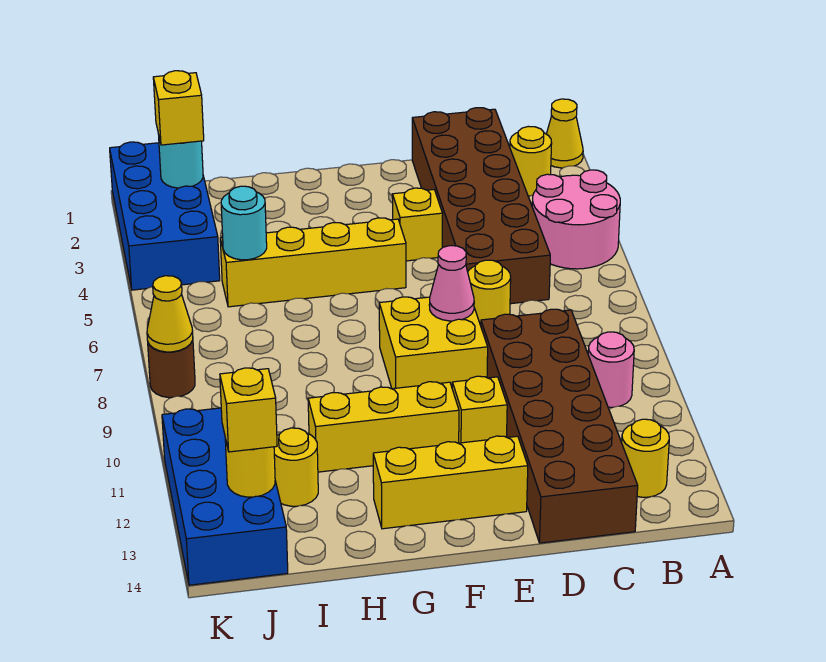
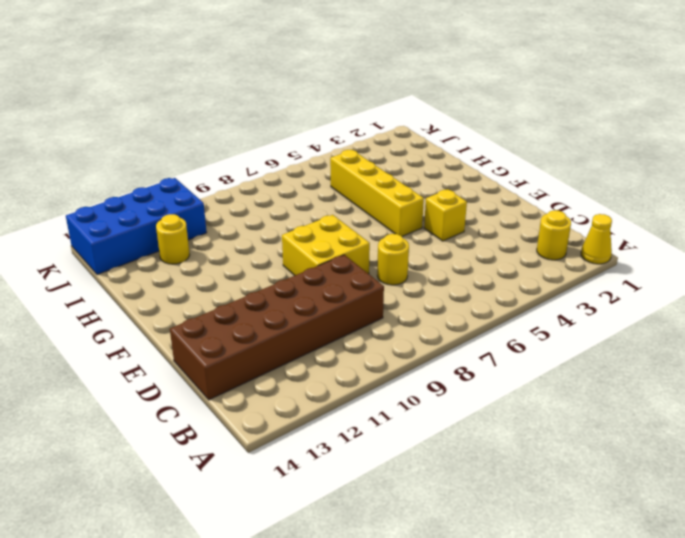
none -> pink 2x2 round brick [532,170,620,269]
none -> pink 1x1 round brick [588,332,634,407]
none -> yellow 1x1 round brick [622,419,669,497]

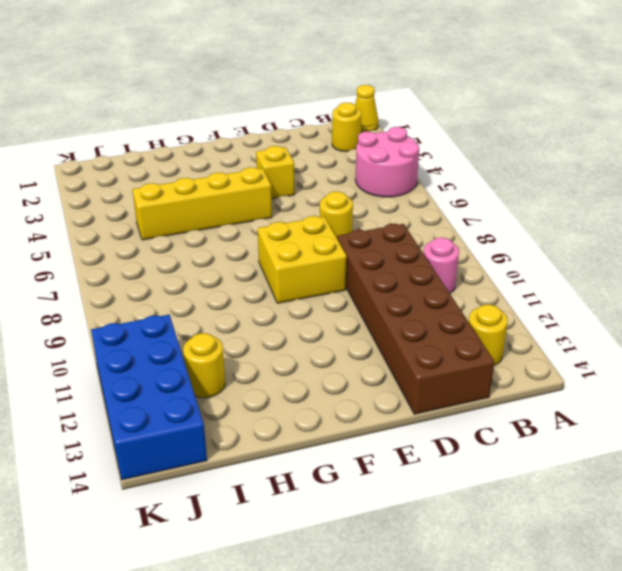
none -> brown 2x6 brick [412,108,550,304]
none -> yellow 1x1 brick [452,376,507,443]
none -> yellow 1x3 brick [373,436,528,529]

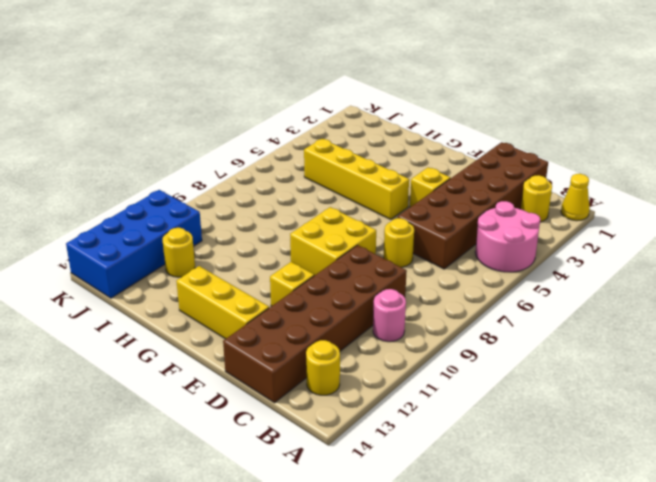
none -> yellow 1x3 brick [308,382,459,472]
none -> blue 2x4 brick [110,142,220,290]
none -> brown 1x1 round brick [148,340,195,398]

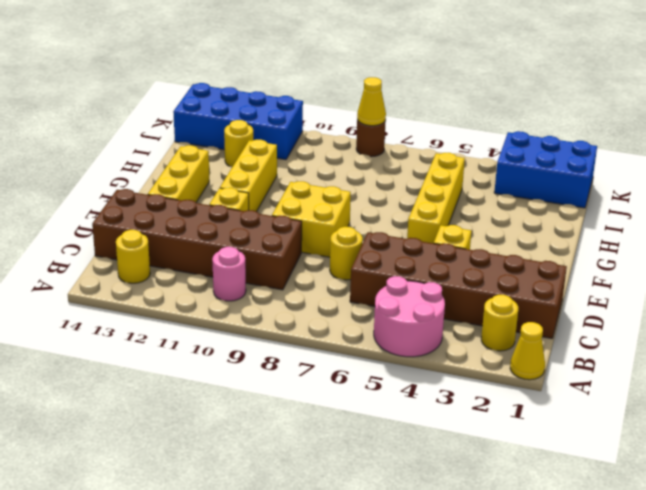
blue 2x3 brick [494,131,597,208] -> blue 2x4 brick [110,142,220,290]
none -> pink 1x1 cone [429,246,474,321]
none -> cyan 1x1 round brick [221,186,267,260]
none -> cyan 1x1 round brick [159,138,203,188]

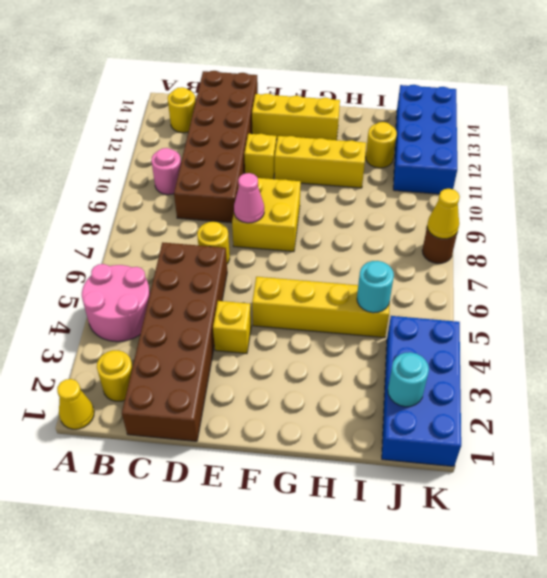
none -> yellow 1x1 round brick [225,438,275,497]
none -> yellow 1x1 brick [153,71,204,145]
none -> yellow 1x1 brick [220,368,277,452]

